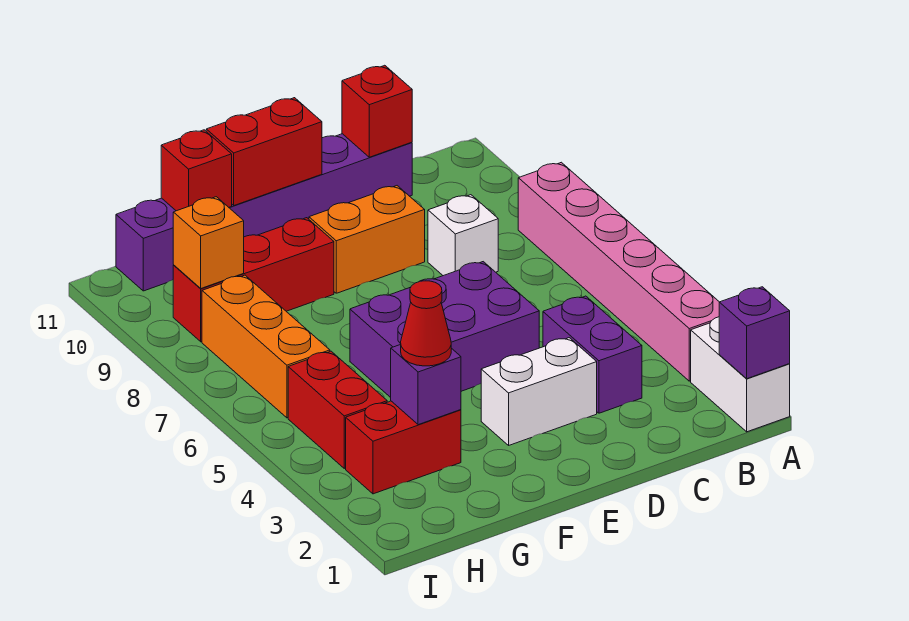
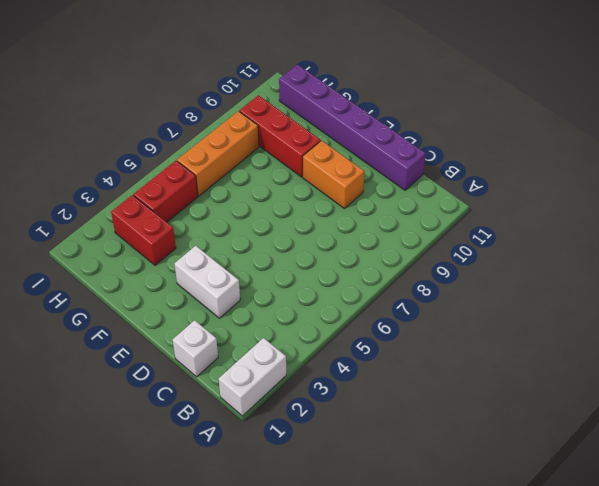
white 1x1 brick [173,320,218,377] -> white 1x1 brick moved to [428,195,498,276]
none -> pink 1x6 brick [518,162,719,381]
none -> purple 1x2 brick [543,296,642,413]
none -> purple 2x3 brick [350,262,539,397]

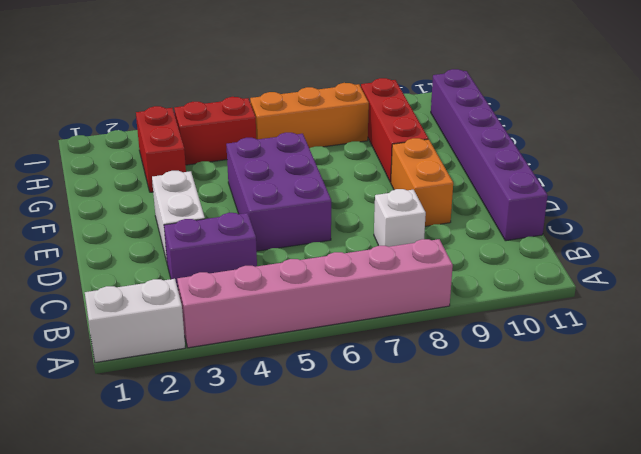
none -> purple 1x1 brick [719,287,790,379]
none -> red 1x1 brick [342,65,412,157]
none -> red 1x2 brick [206,98,322,205]

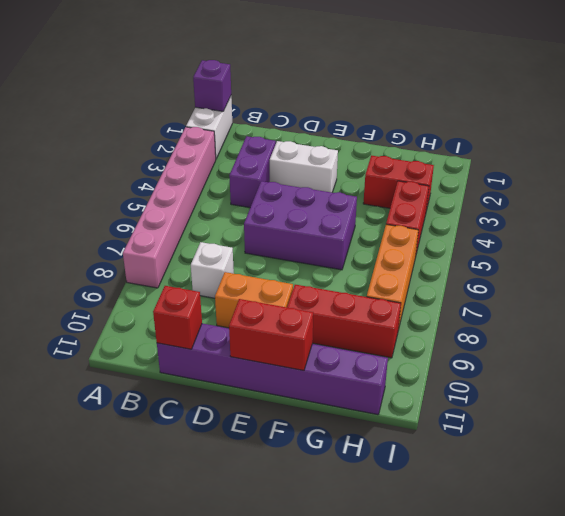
none -> purple 1x1 brick [391,345,461,425]
none -> red 1x1 brick [161,130,232,211]
none -> orange 1x1 brick [173,197,244,288]

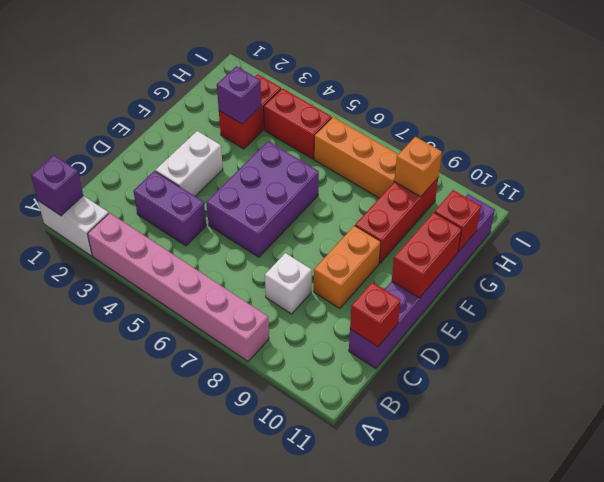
none -> red 1x1 cone [401,281,451,366]

